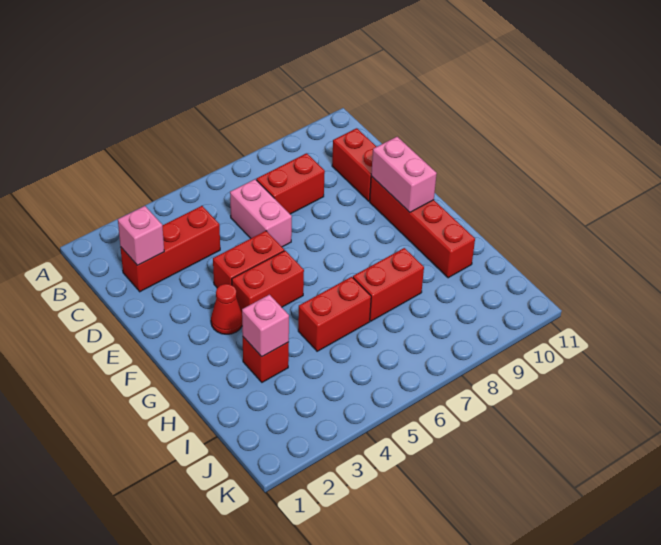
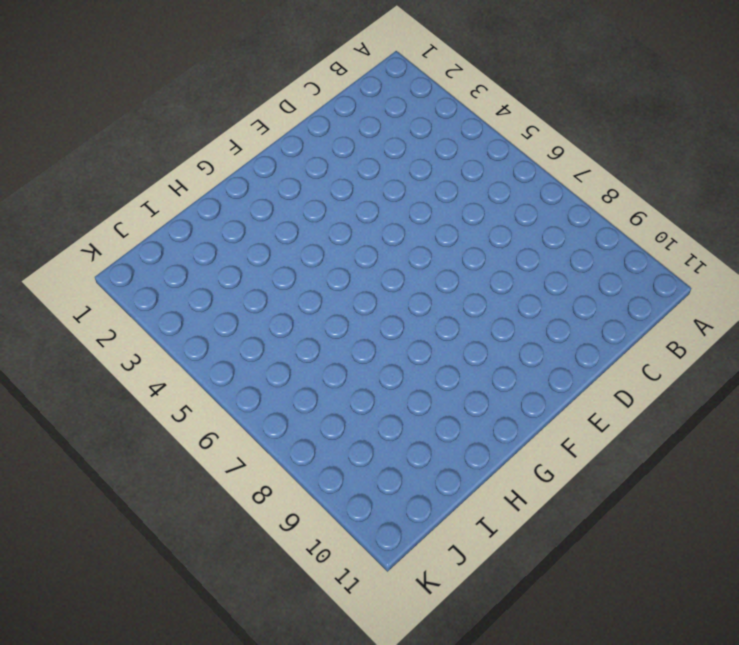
none -> red 1x3 brick [120,206,220,292]
none -> pink 1x2 brick [230,179,292,247]
none -> red 1x2 brick [256,153,325,214]

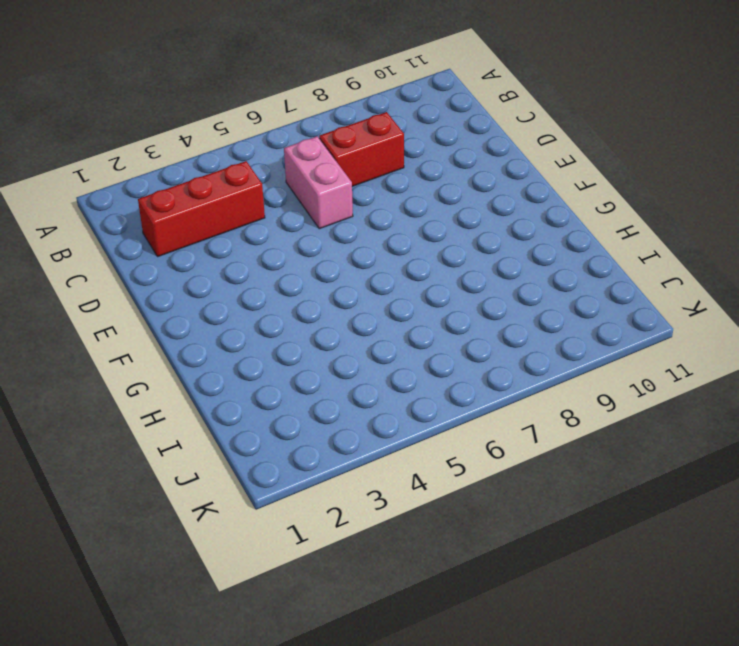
none -> red 1x2 brick [332,128,376,201]
none -> red 1x2 brick [213,231,284,288]
none -> red 1x4 brick [370,176,475,278]

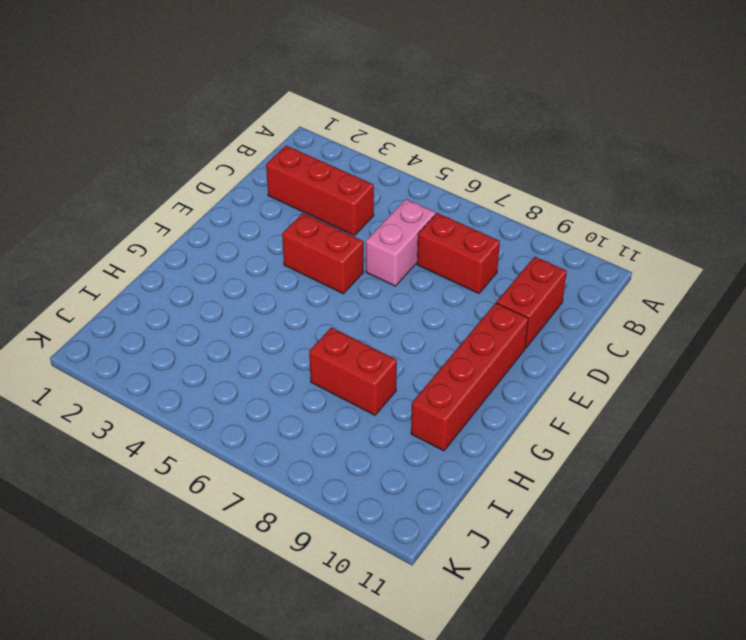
none -> red 1x1 cone [211,284,242,334]
none -> red 1x2 brick [232,251,304,312]
none -> red 1x1 brick [243,337,289,382]

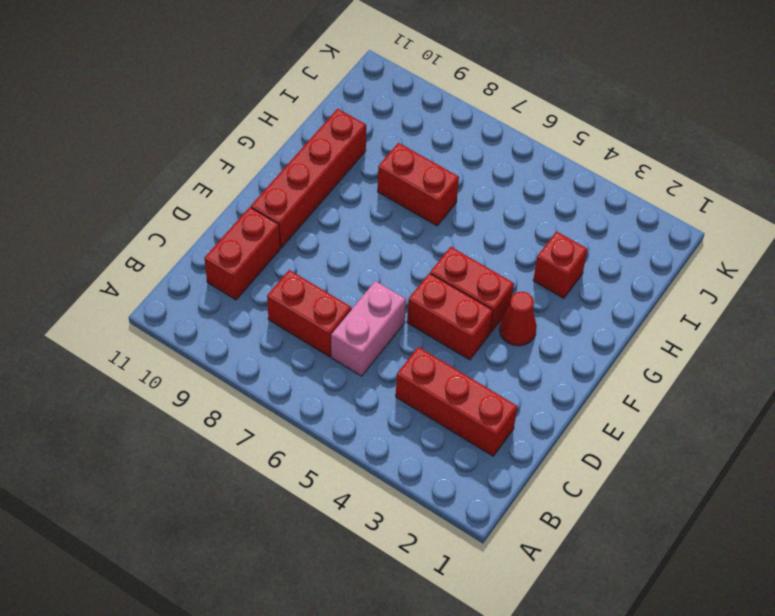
none -> red 1x2 brick [298,277,371,351]
none -> pink 1x1 brick [118,206,164,265]
none -> pink 1x2 brick [371,137,437,212]

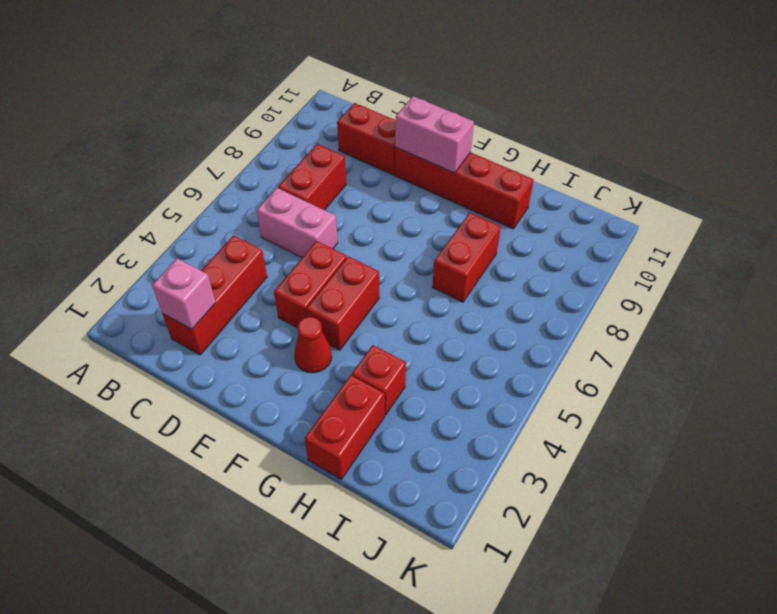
red 1x2 brick [305,375,385,479] -> red 1x2 brick moved to [298,277,371,351]
none -> pink 1x1 brick [242,295,289,357]

